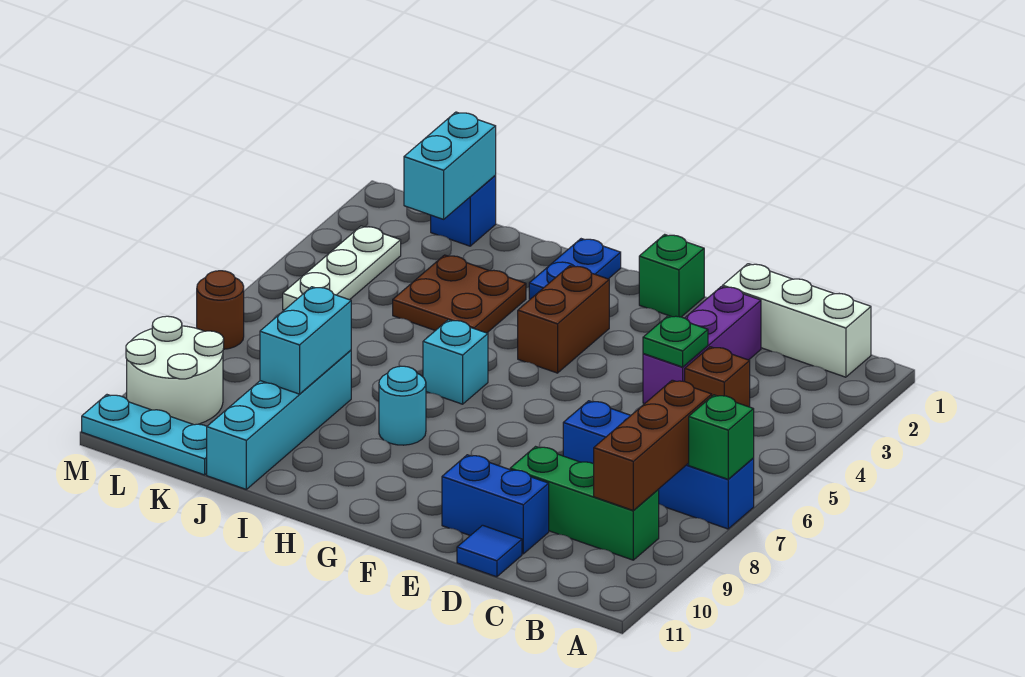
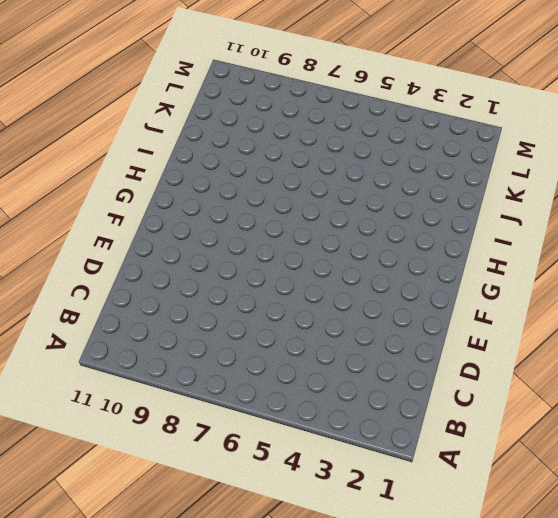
none -> blue 1x4 brick [563,401,754,529]
none -> white 1x3 brick [723,264,871,377]
none -> green 1x3 brick [510,447,659,560]

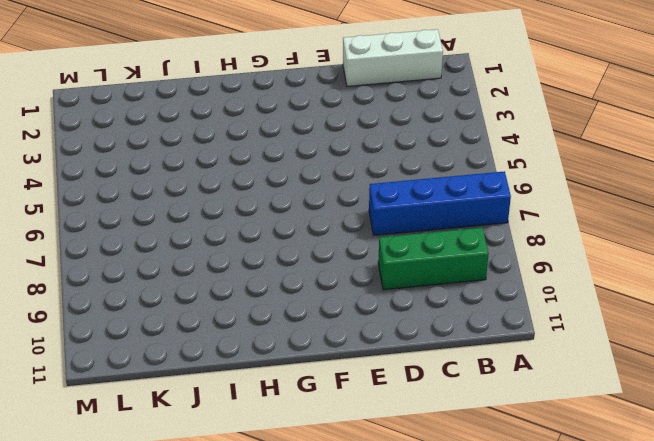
none -> brown 1x1 brick [685,347,750,407]
none -> purple 1x3 brick [643,286,761,404]
none -> blue 1x2 brick [442,455,549,554]

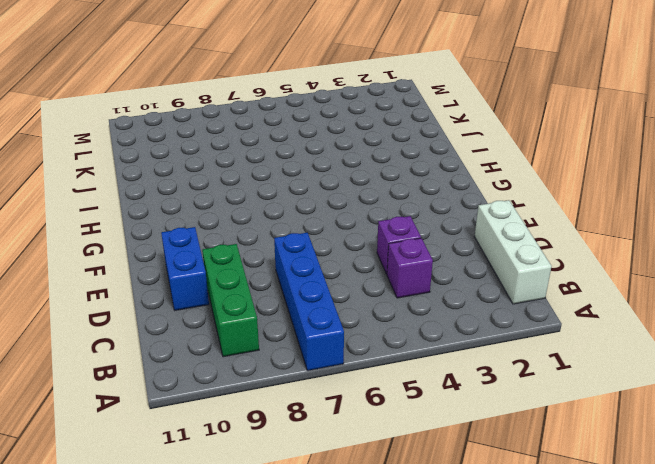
purple 1x1 brick [387,238,433,298] -> brown 1x1 brick [685,347,750,407]
purple 1x1 brick [377,216,421,274] -> purple 1x3 brick [643,286,761,404]
none -> blue 1x1 tile [457,525,522,577]
none -> green 1x1 brick [639,234,704,317]
none -> brown 1x2 brick [518,266,609,373]

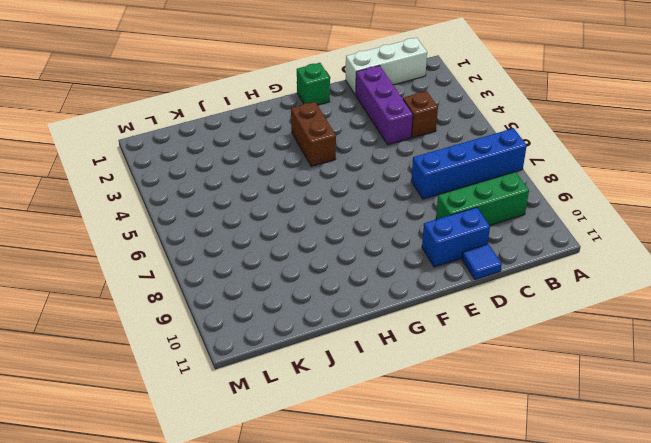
none -> blue 1x2 plate [529,239,621,299]
none -> cyan 1x1 brick [423,320,488,404]
none -> cyan 1x1 round brick [379,366,426,445]

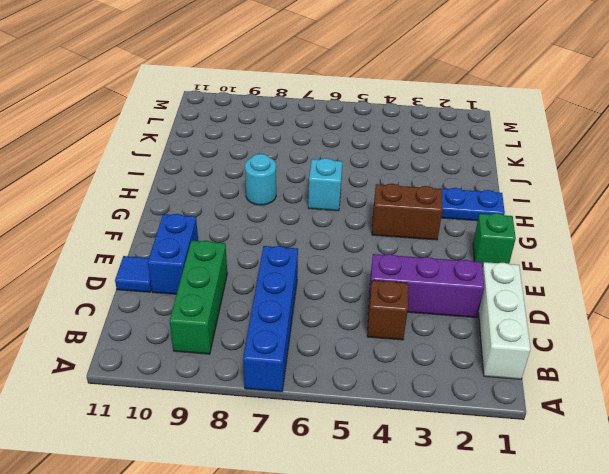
none -> brown 2x2 plate [393,255,526,333]
none -> cyan 1x4 brick [207,350,351,489]
none -> blue 1x1 brick [431,176,496,246]

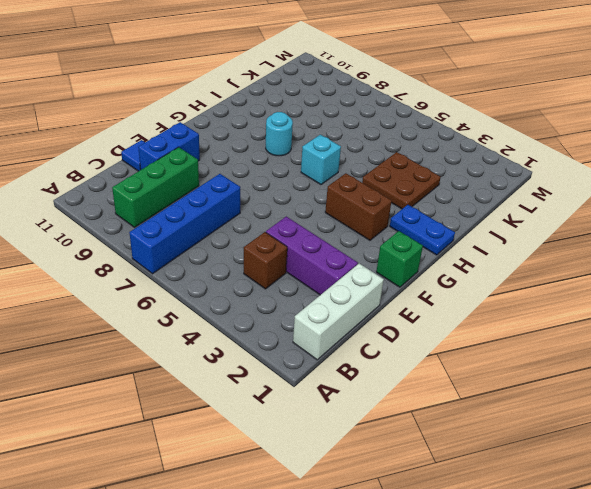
none -> cyan 1x4 brick [207,350,351,489]
none -> blue 1x1 brick [431,176,496,246]
none -> cyan 1x3 plate [82,395,207,475]

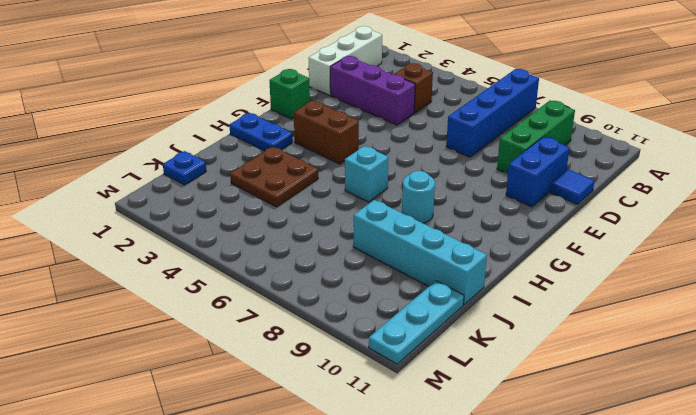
blue 1x1 plate [163,151,206,185] -> blue 1x1 brick [431,176,496,246]
none -> white 1x3 plate [283,226,401,310]
none -> white 2x2 round brick [126,316,224,425]
none -> brown 1x1 round brick [197,271,244,349]

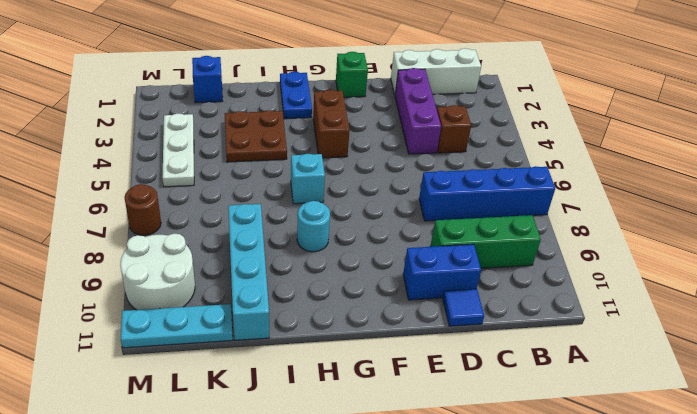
none -> green 1x1 brick [689,395,754,479]
none -> brown 1x3 brick [594,380,712,511]
none -> green 1x1 plate [643,316,708,367]

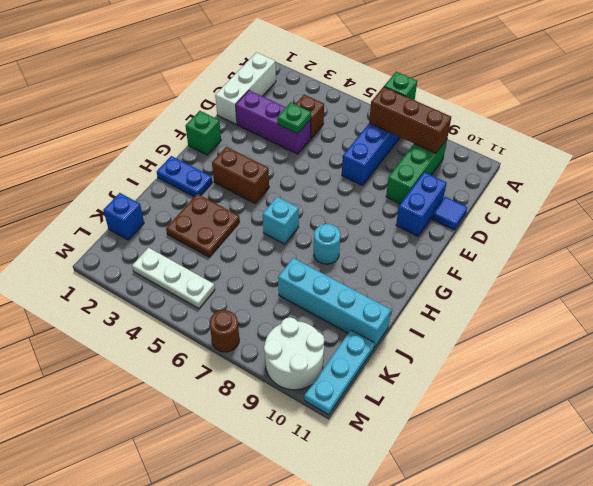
none -> cyan 1x2 brick [260,287,351,394]
none -> cyan 1x2 brick [404,112,496,219]

